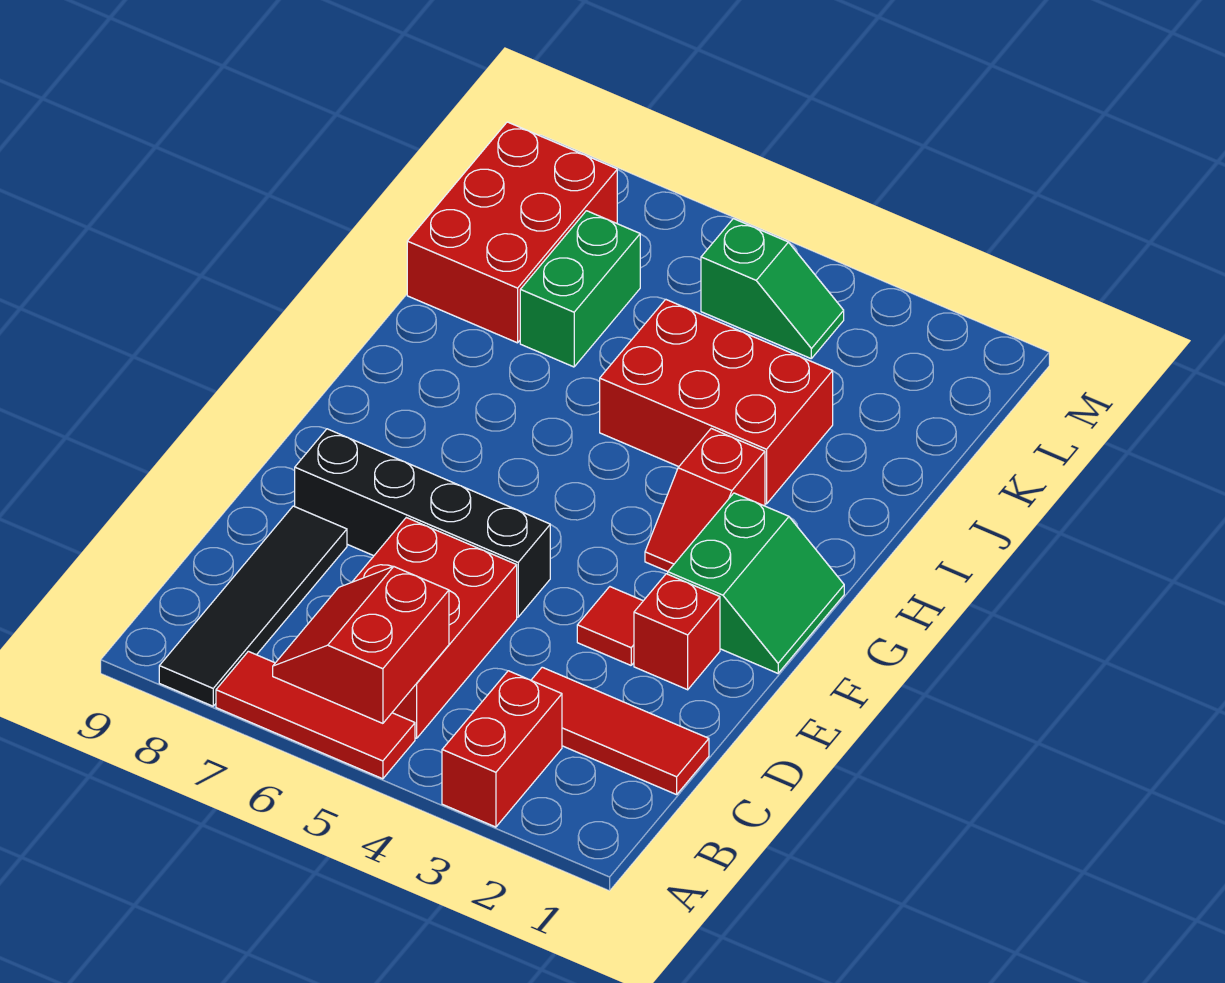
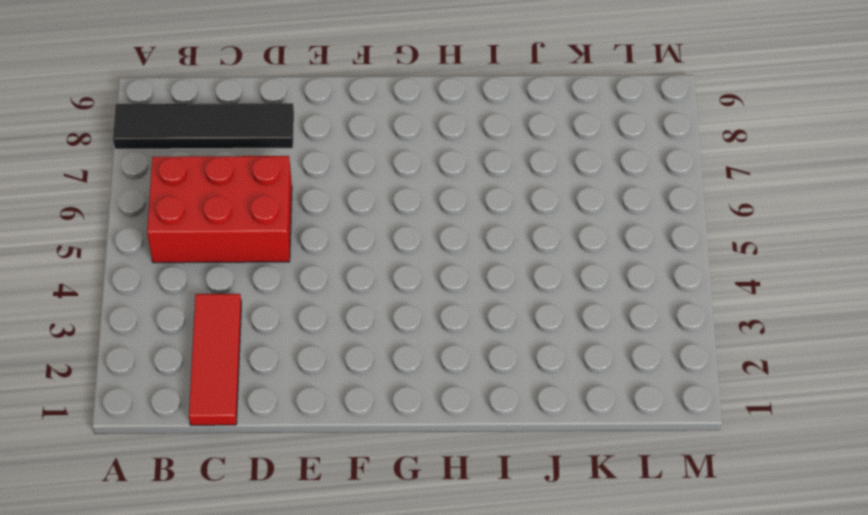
none -> red 1x2 brick [442,671,562,827]
none -> red 1x3 tile [216,651,415,779]
none -> red 1x1 brick [634,574,720,690]

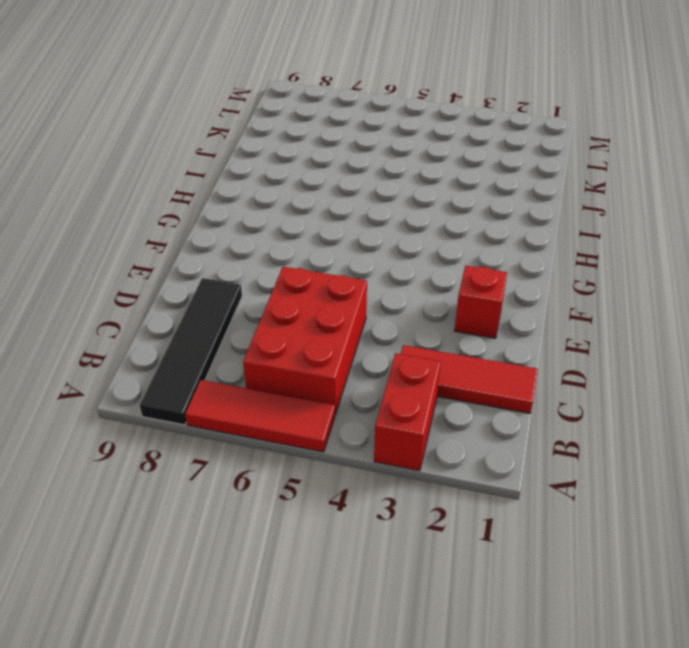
none -> red 1x1 tile [577,587,643,665]
none -> black 1x4 brick [295,429,550,617]
none -> green 2x2 slope [668,493,844,673]

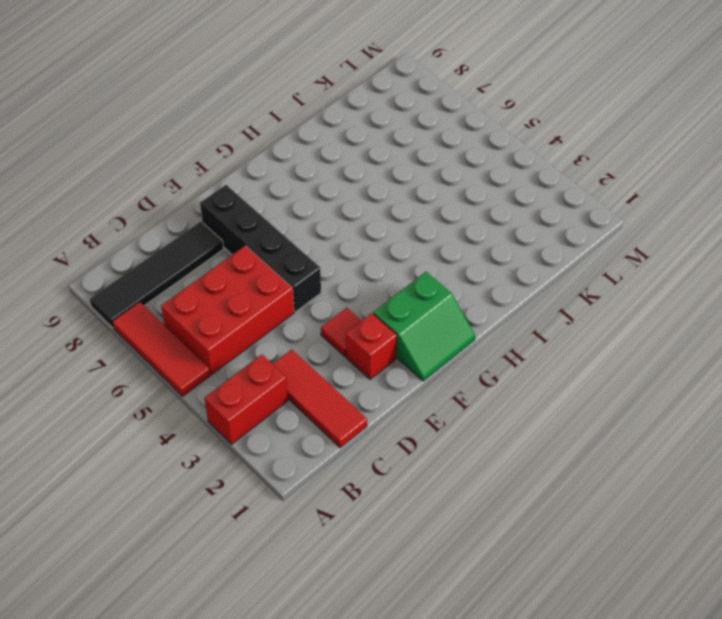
none -> red 1x2 slope [645,429,765,572]
none -> red 2x3 brick [600,299,833,504]
none -> green 1x2 brick [520,211,640,367]

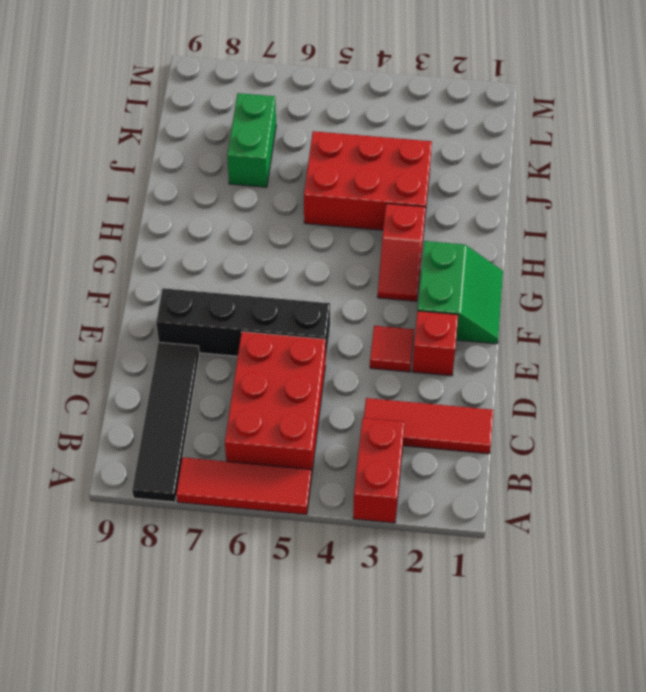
none -> red 2x3 brick [407,122,617,343]
none -> green 1x2 slope [701,219,844,358]
none -> red 2x2 slope [273,567,449,723]

